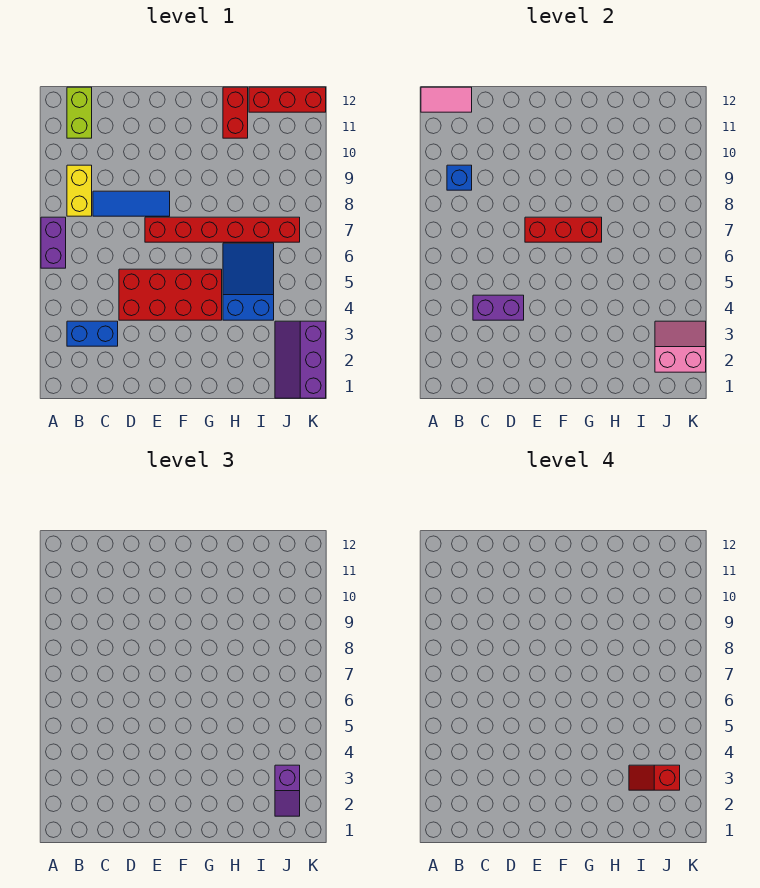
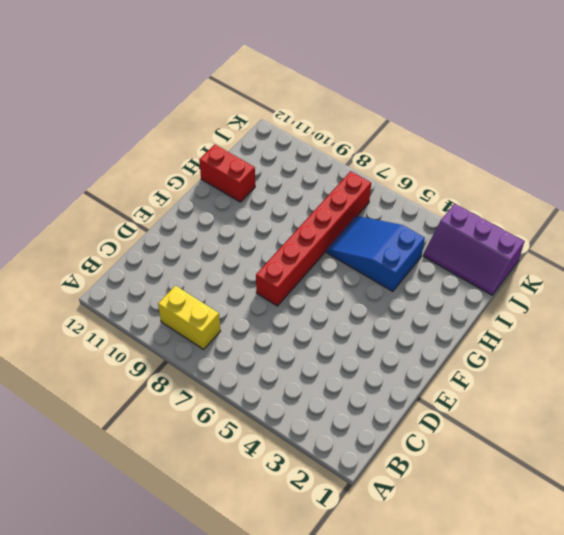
none -> purple 1x2 brick [41,217,66,268]
none -> blue 1x2 brick [67,321,118,346]
none -> lime 1x2 brick [67,87,92,138]

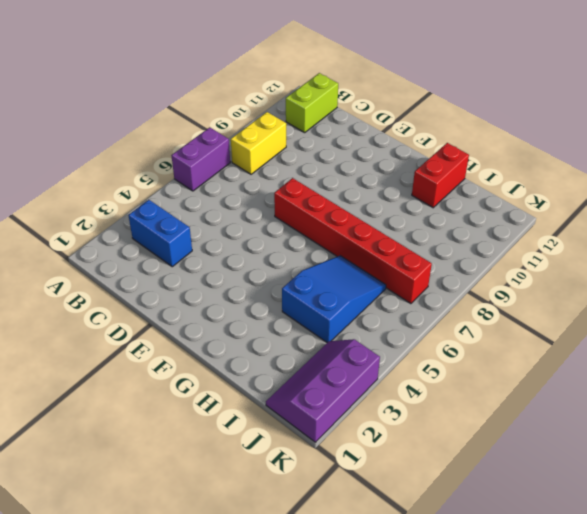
none -> blue 1x3 tile [93,191,170,216]
none -> red 2x4 brick [119,269,222,320]
none -> red 1x3 brick [249,87,326,112]

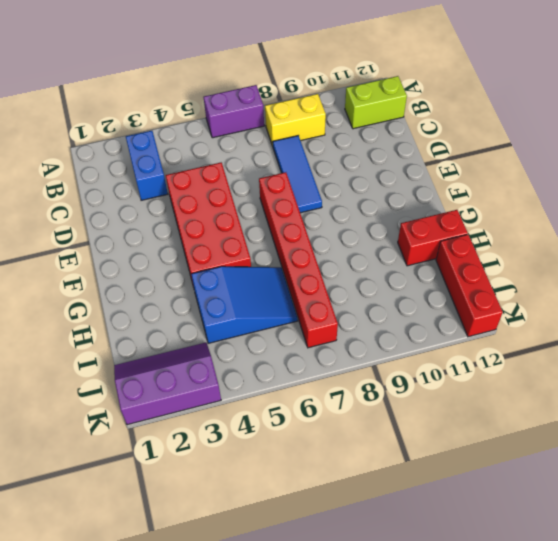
none -> pink 1x2 tile [421,87,472,112]
none -> blue 1x1 brick [447,165,472,190]
none -> purple 1x2 brick [473,295,524,320]

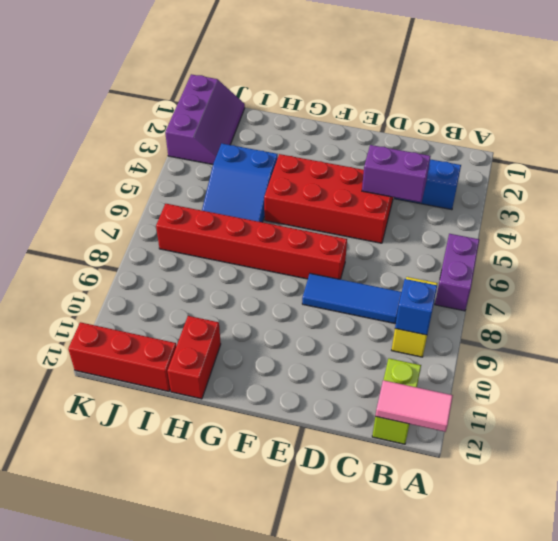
none -> red 1x3 brick [525,217,602,242]
none -> pink 2x2 slope [655,321,706,372]
none -> purple 1x2 slope [275,765,300,816]

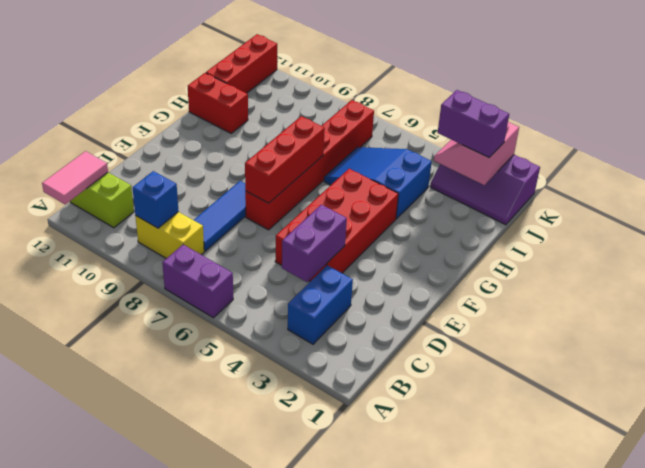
purple 1x2 brick [438,90,509,157] -> purple 1x2 slope [275,765,300,816]
none -> red 1x2 slope [629,765,680,790]

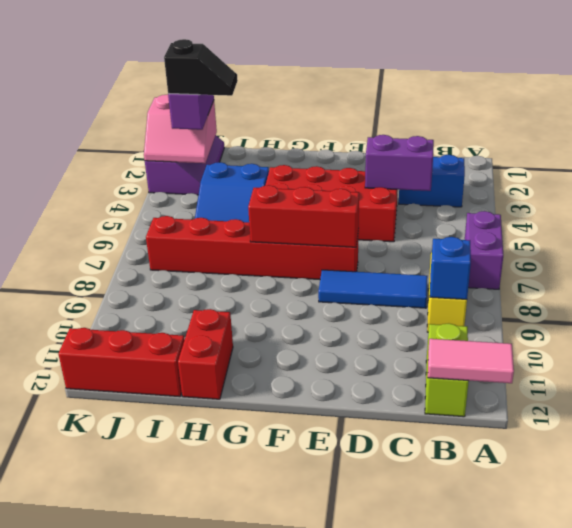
black 1x2 slope [164,39,238,96] -> red 1x2 slope [629,765,680,790]

